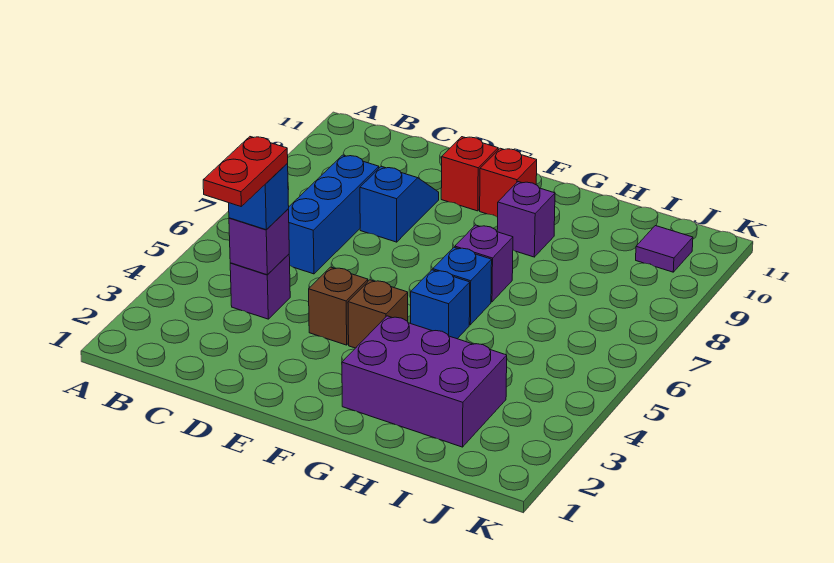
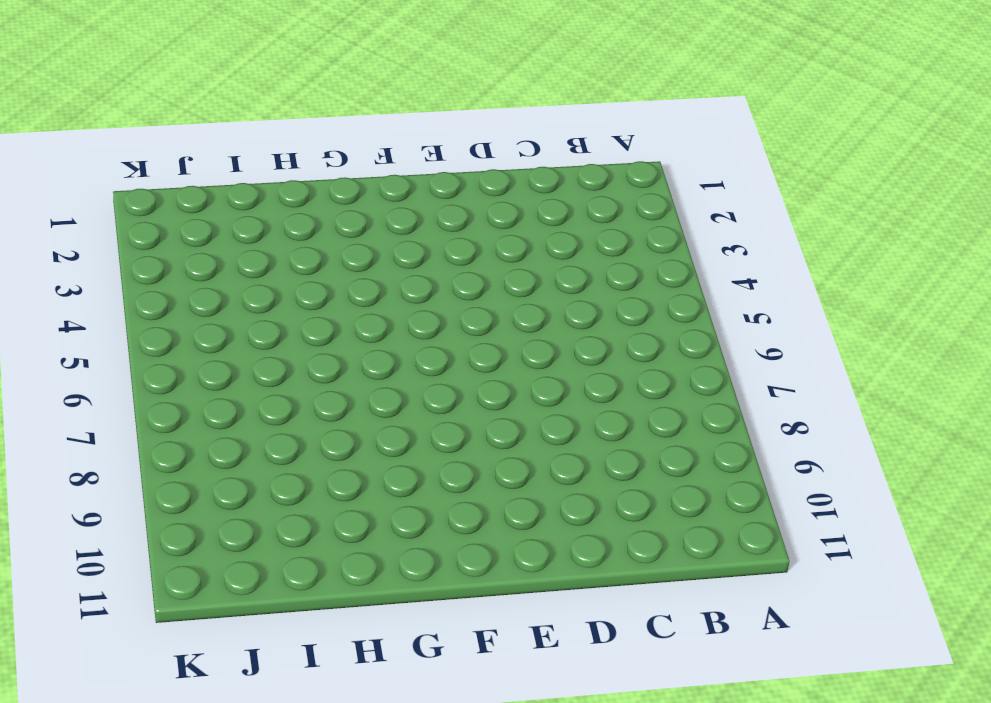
none -> purple 1x1 brick [230,254,290,319]
none -> blue 1x3 brick [288,155,379,274]
none -> blue 1x2 slope [360,166,439,242]

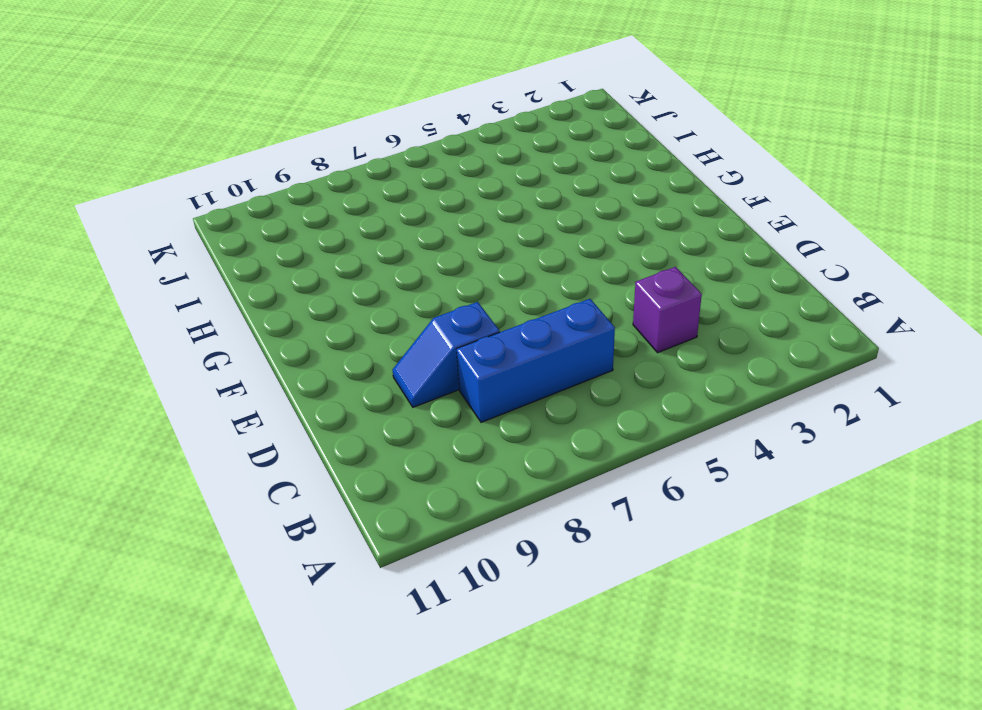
none -> brown 1x1 brick [309,267,368,345]
none -> red 1x1 brick [441,137,498,211]
none -> brown 1x1 brick [348,280,408,348]

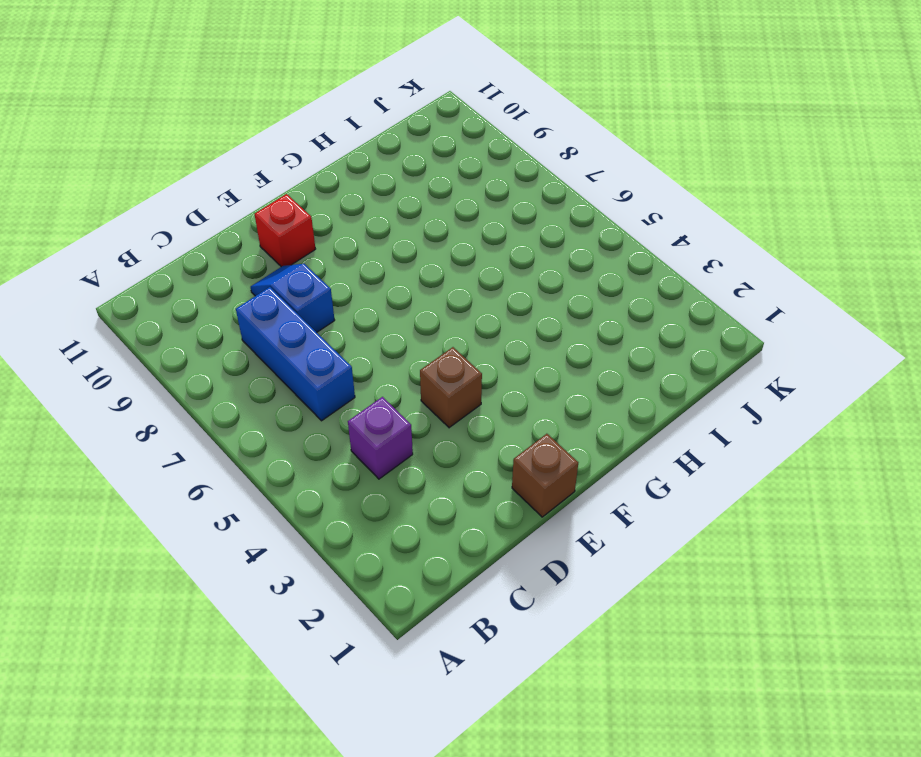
brown 1x1 brick [512,434,578,517] -> brown 1x1 brick moved to [348,280,408,348]
none -> red 1x1 brick [480,148,537,217]
none -> purple 2x3 brick [342,316,507,447]
none -> blue 1x1 brick [411,270,470,339]

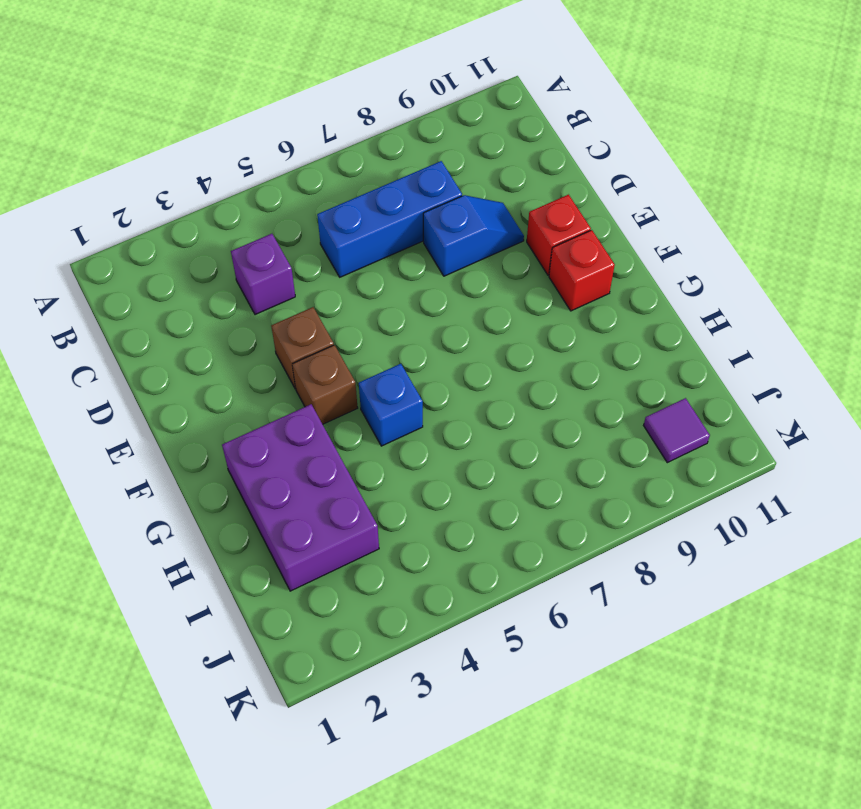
none -> blue 1x1 brick [433,247,492,325]
none -> purple 1x1 brick [455,225,513,302]
none -> purple 1x1 brick [497,182,555,257]

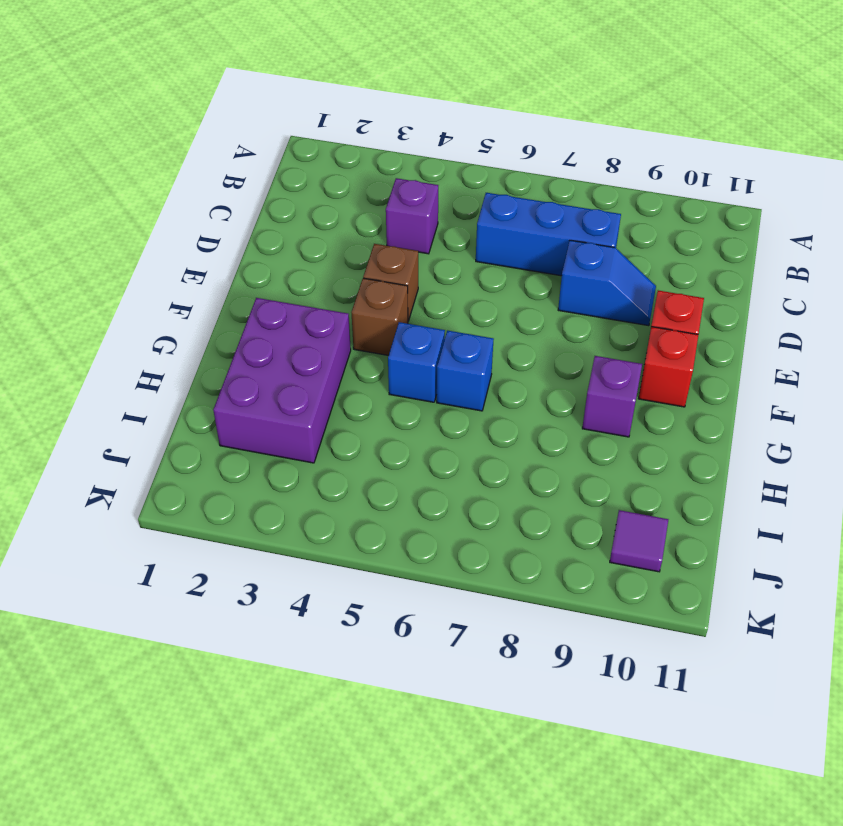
none -> purple 1x1 brick [455,225,513,302]
none -> purple 1x1 brick [229,209,289,275]
none -> blue 1x1 brick [229,164,289,230]

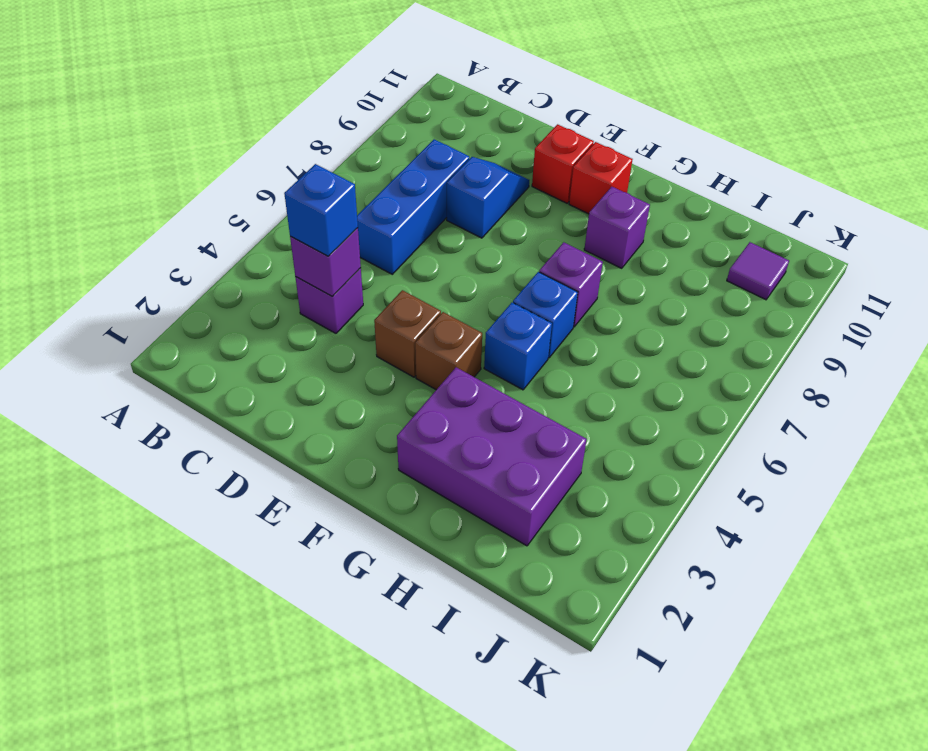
none -> red 1x2 plate [203,137,288,206]

